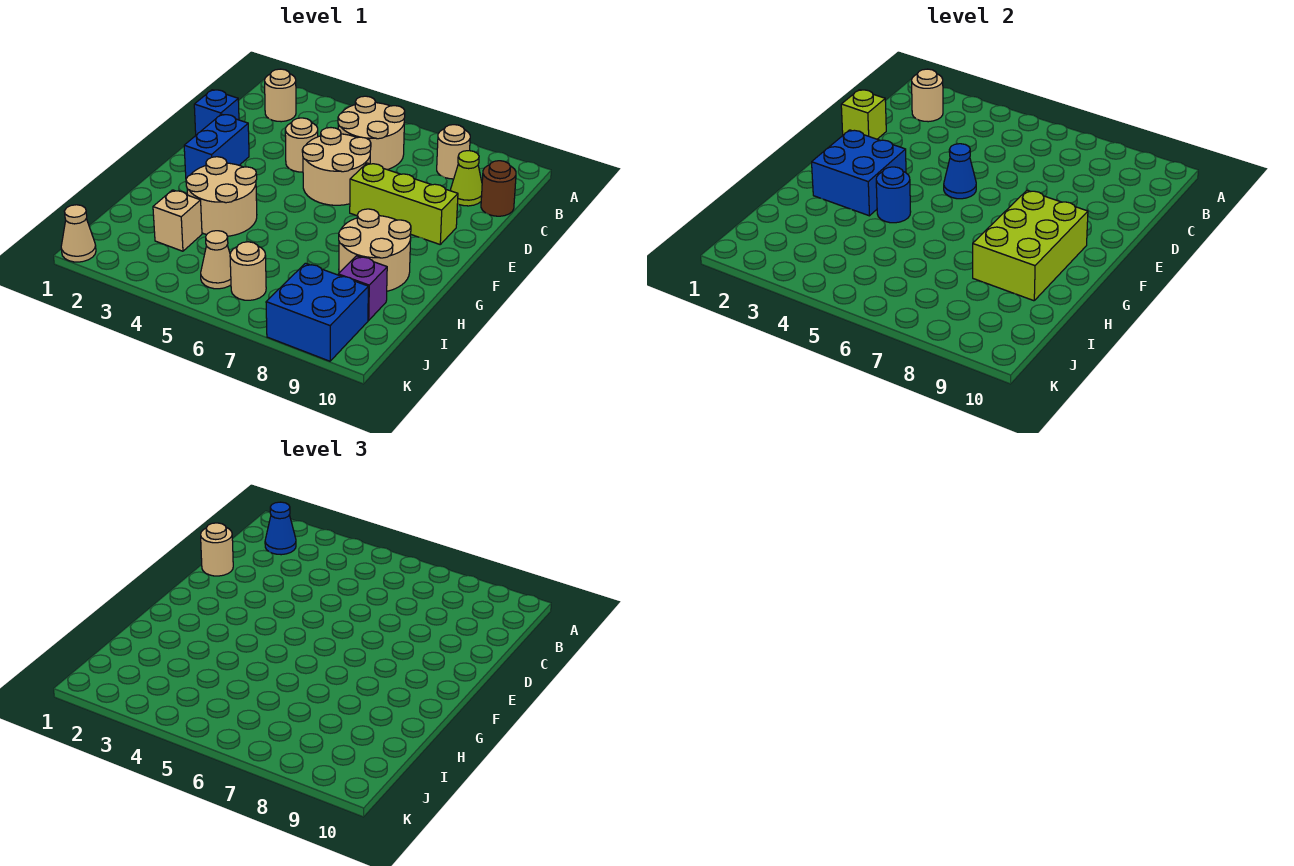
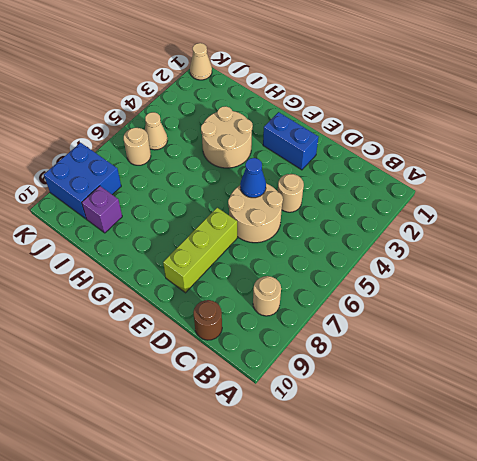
none -> tan 1x1 round brick [265,69,296,122]
none -> tan 2x2 round brick [338,96,405,170]
none -> lime 1x1 cone [451,151,482,206]

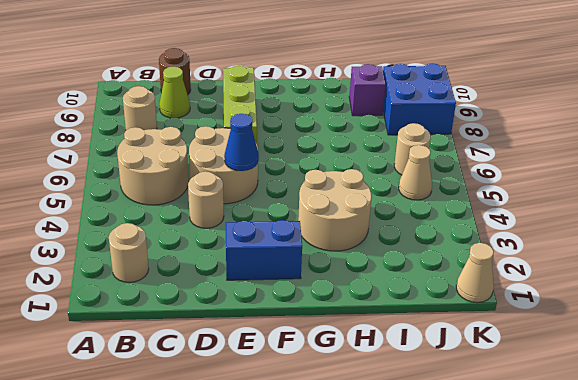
none -> blue 1x1 brick [194,90,239,135]
none -> tan 2x2 round brick [339,209,411,291]
none -> tan 1x1 brick [153,190,202,251]

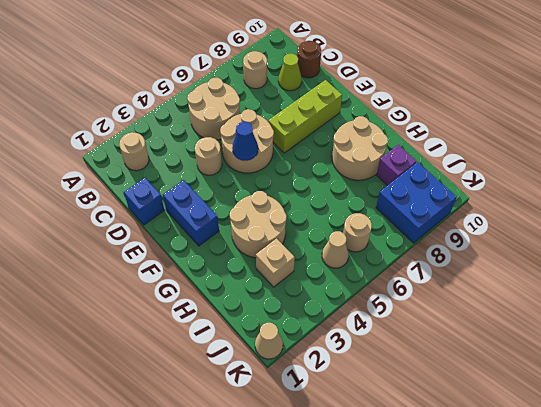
none -> tan 1x1 round brick [912,69,943,122]
none -> lime 1x1 brick [841,90,886,139]
none -> blue 2x2 brick [812,130,906,216]

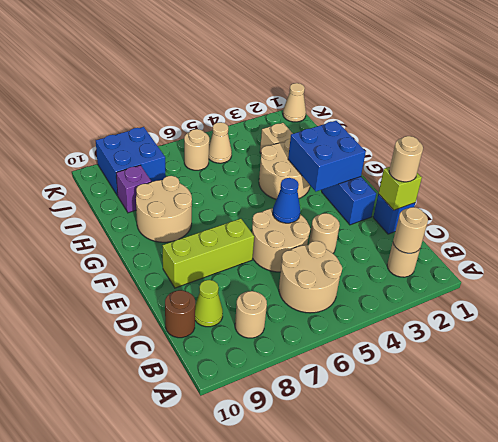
none -> lime 2x3 brick [973,190,1088,301]
none -> blue 1x1 round brick [876,167,911,223]
none -> blue 1x1 cone [265,502,296,555]

